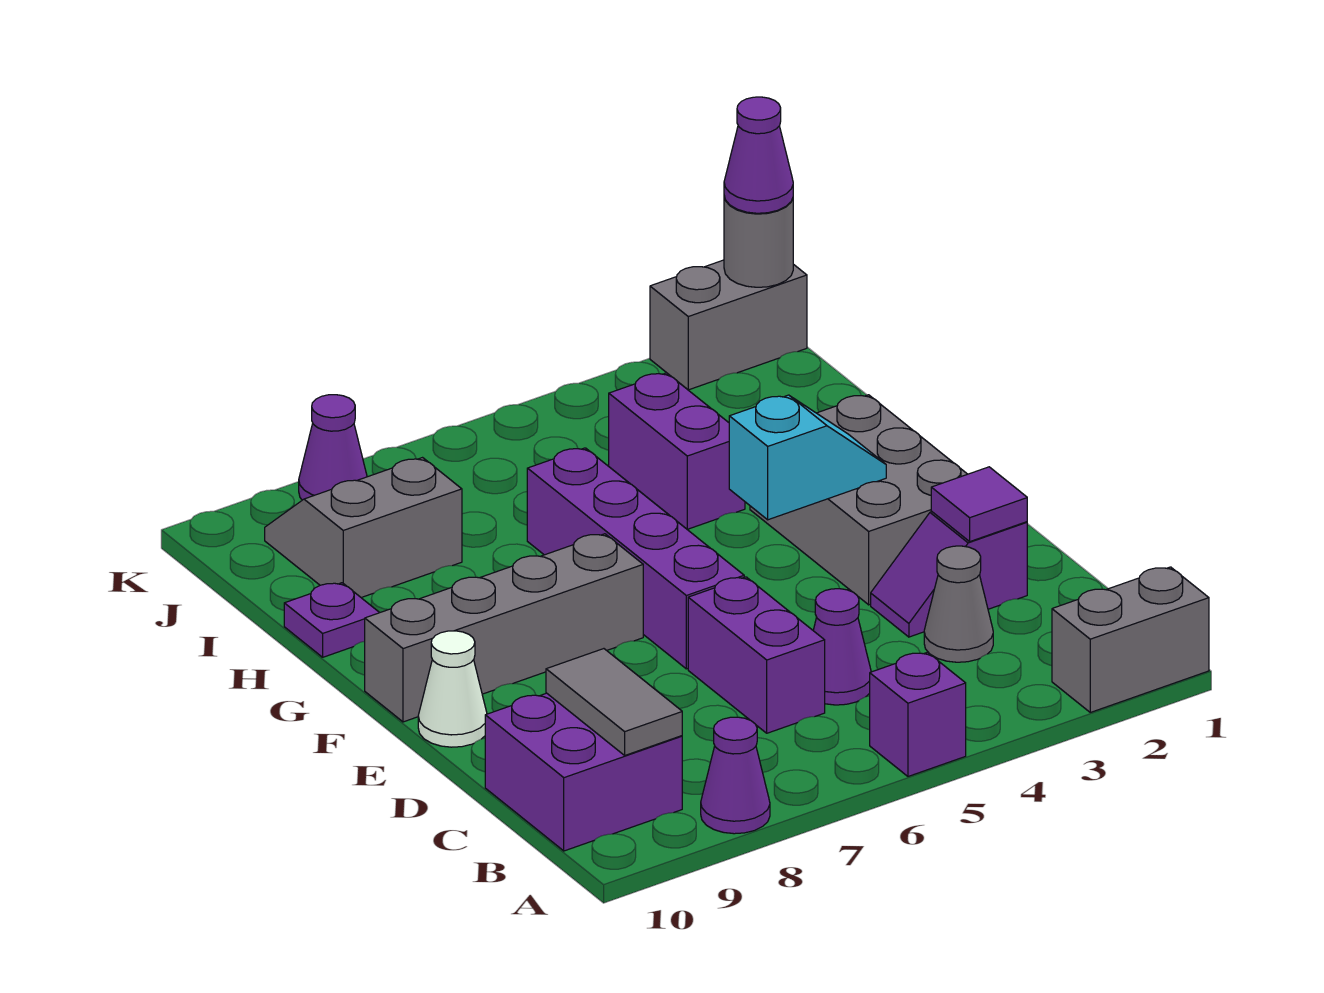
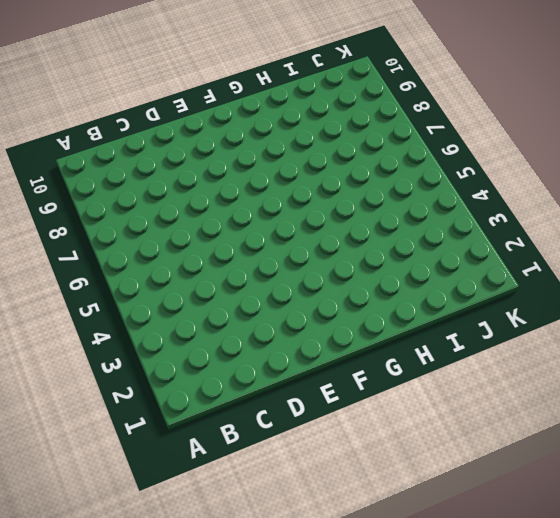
none -> grey 1x2 brick [1052,567,1209,712]
none -> purple 1x1 brick [870,652,966,776]
none -> purple 1x1 cone [701,717,770,834]

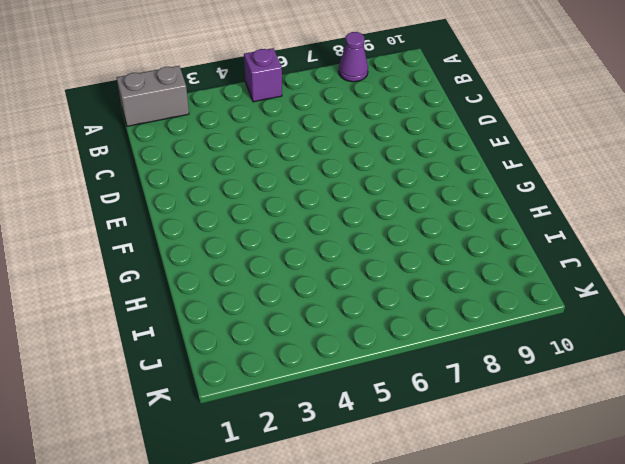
none -> purple 2x2 brick [485,693,682,851]
none -> grey 1x1 cone [924,546,993,662]
none -> purple 1x1 cone [813,589,871,705]

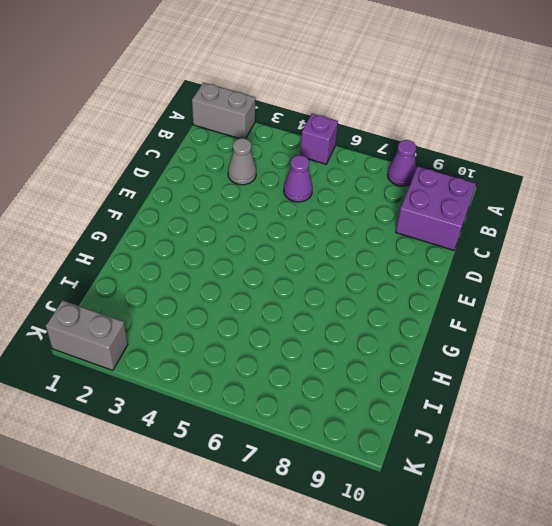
none -> purple 1x2 brick [688,577,825,733]
none -> purple 1x2 slope [871,512,1027,637]
none -> grey 2x3 brick [750,395,967,605]

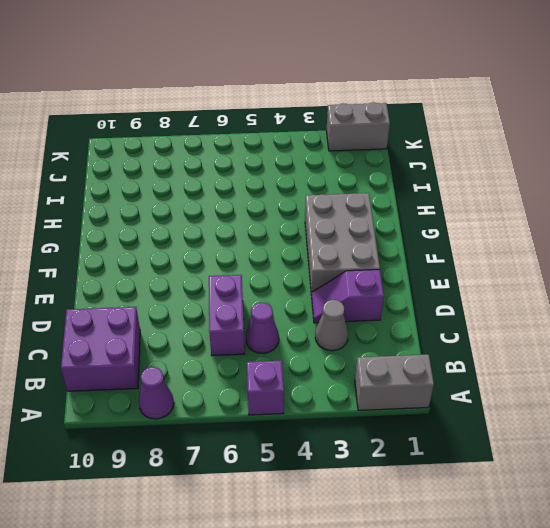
none -> purple 1x4 brick [527,448,744,669]
none -> white 1x1 cone [418,631,487,747]
none -> grey 1x4 brick [365,534,643,722]

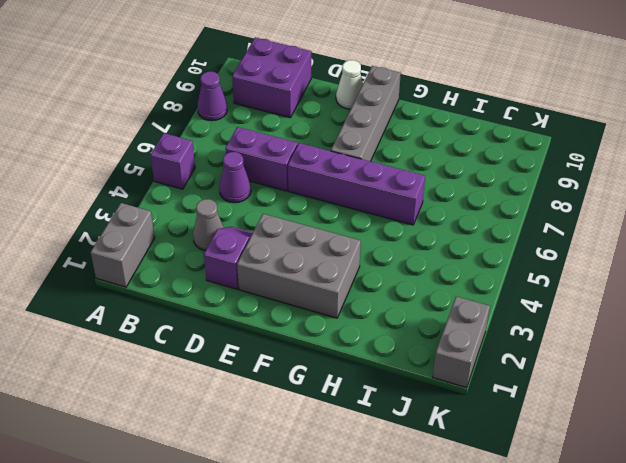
none -> purple 1x2 brick [609,373,745,529]
none -> purple 1x1 plate [284,583,379,657]
none -> grey 2x2 slope [265,458,462,598]

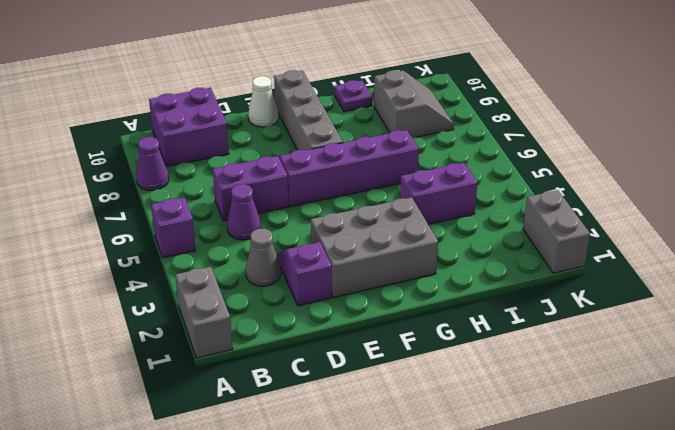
none -> purple 1x1 cone [299,395,367,500]
none -> grey 1x2 tile [546,649,682,755]
none -> purple 1x1 tile [931,467,1027,541]

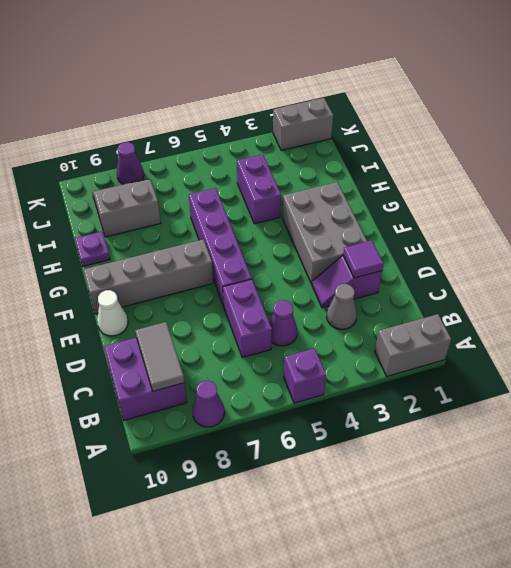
none -> cyan 1x2 slope [729,395,886,520]
none -> grey 1x1 round brick [724,196,793,287]
none -> purple 1x1 cone [724,97,793,213]

